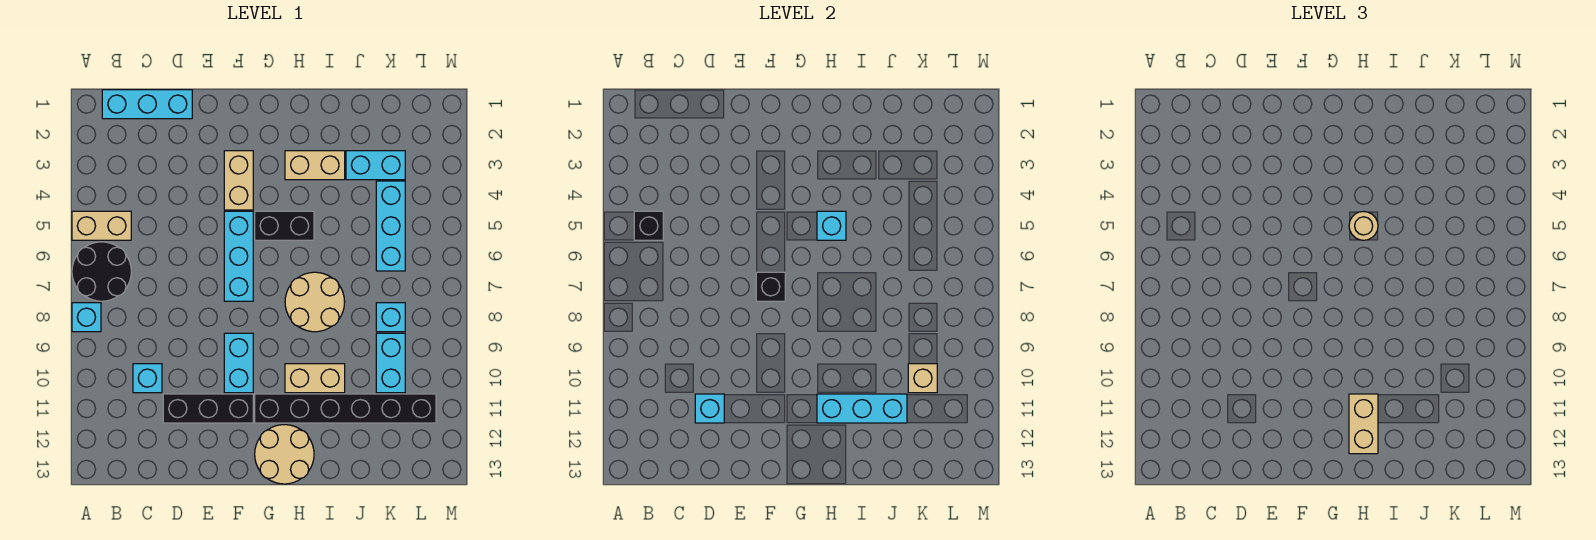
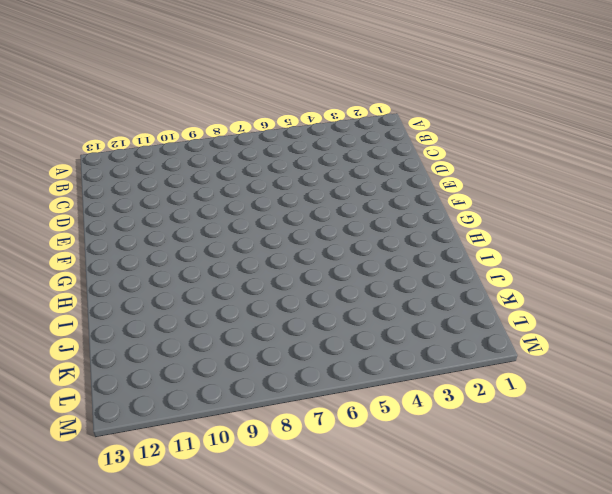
none -> tan 1x2 brick [72,211,131,240]
none -> black 2x2 round brick [72,242,131,301]
none -> cyan 1x1 brick [72,303,101,332]

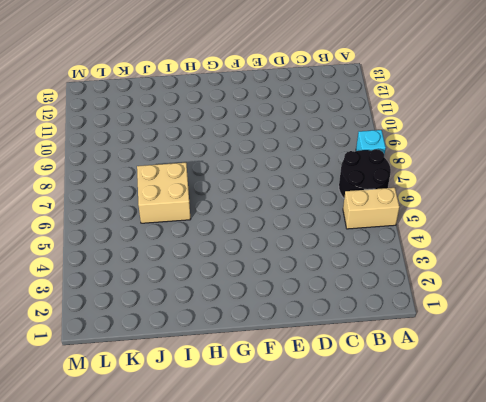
tan 2x2 brick [137,163,191,223] -> tan 2x2 round brick [285,272,345,332]
none -> cyan 1x3 brick [102,90,192,119]
none -> cyan 1x1 brick [133,364,162,393]
none -> black 1x3 brick [163,394,253,423]

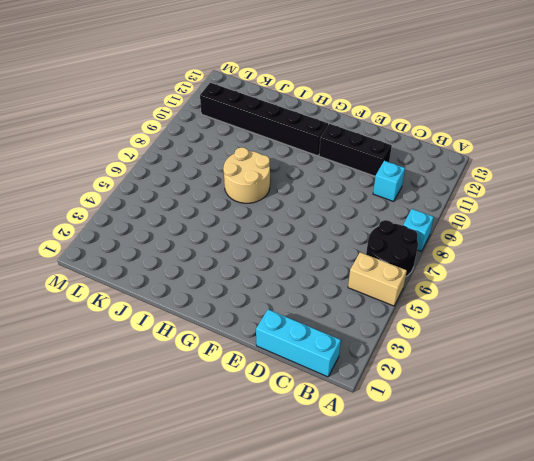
none -> tan 1x2 brick [224,151,253,210]
none -> cyan 1x3 brick [224,211,253,301]
none -> cyan 1x2 brick [224,333,253,393]

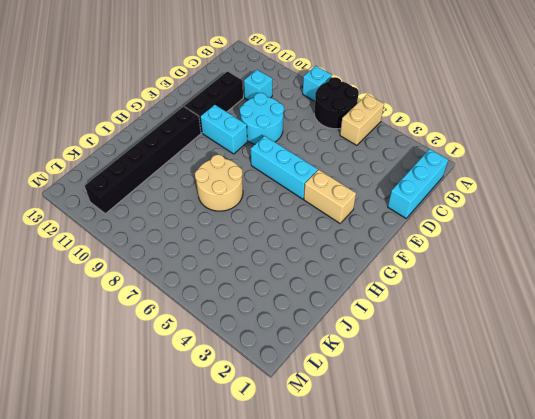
cyan 2x2 round brick [240,93,284,144] -> none
none -> black 1x2 brick [255,211,314,240]
none -> tan 2x2 round brick [255,425,314,484]
none -> tan 1x2 brick [285,151,345,180]

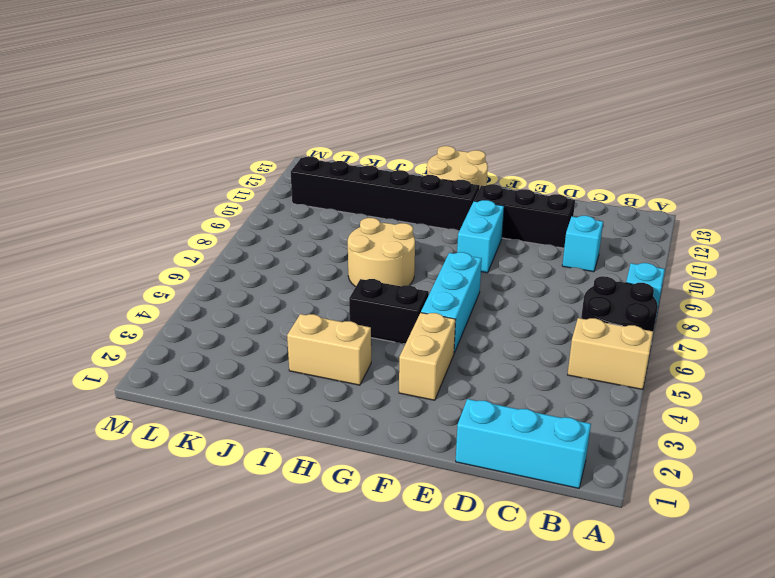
none -> tan 1x2 brick [285,364,345,393]
none -> cyan 1x2 brick [346,151,405,180]
none -> cyan 1x3 brick [376,181,405,271]

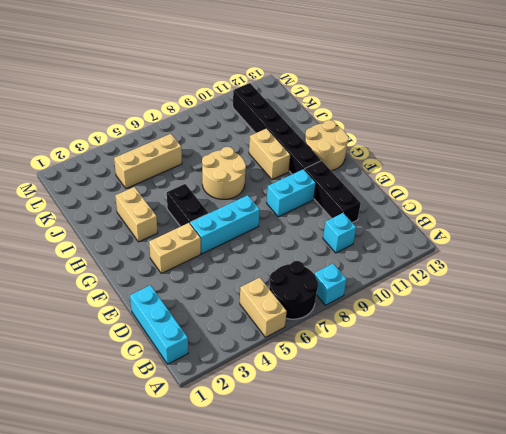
tan 1x3 brick [114,134,182,188] -> cyan 1x3 brick [376,181,405,271]
none -> cyan 1x2 brick [346,151,405,180]
none -> cyan 1x1 brick [376,303,405,332]
none -> cyan 1x2 brick [376,333,405,393]

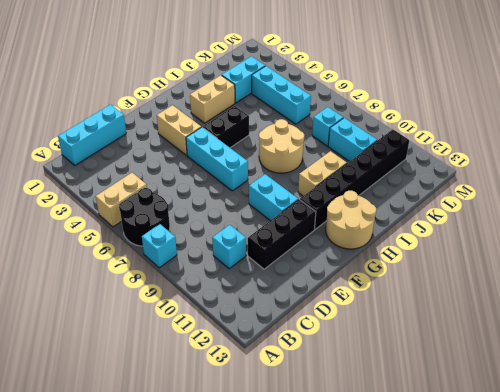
none -> black 1x1 brick [634,211,663,240]
none -> cyan 1x1 brick [695,394,724,423]
none -> black 1x1 brick [756,272,785,301]

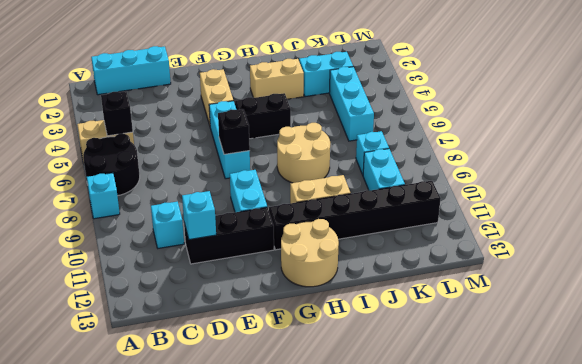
none -> cyan 1x1 brick [817,211,846,240]
none -> cyan 1x3 brick [817,394,907,423]
none -> tan 1x1 brick [908,364,937,393]

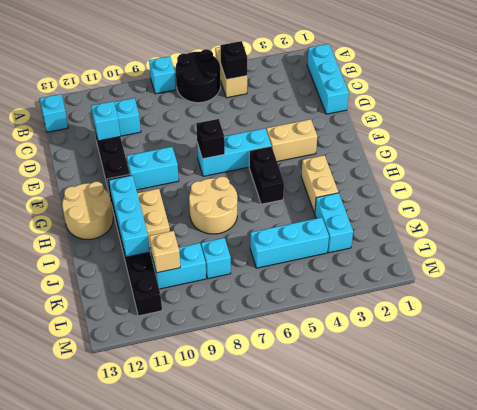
cyan 1x1 brick [40,94,68,132] -> cyan 1x1 brick moved to [817,211,846,240]
none -> tan 1x1 round brick [1349,211,1378,240]
none -> tan 1x2 brick [1349,394,1378,454]

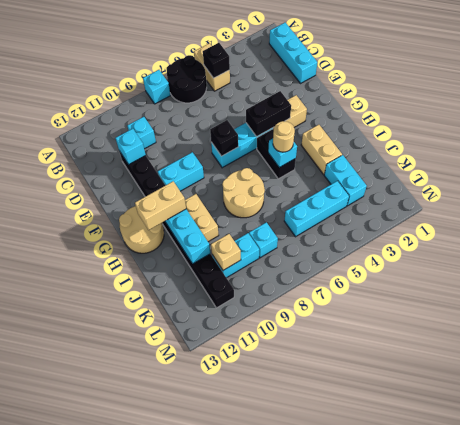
black 1x2 brick [246,91,291,137] -> none

